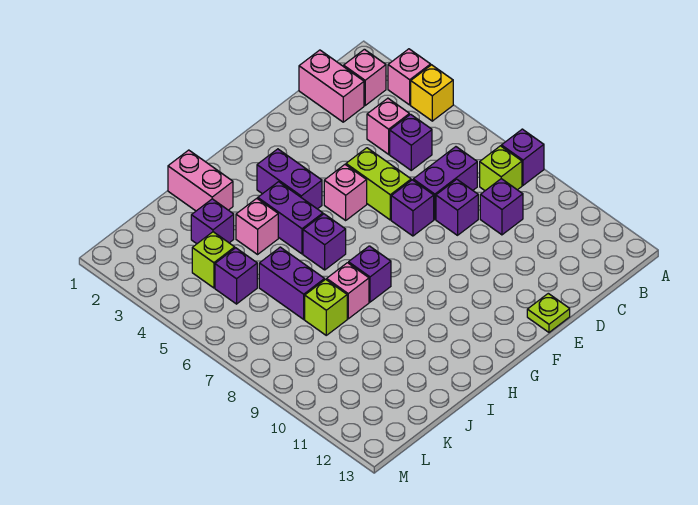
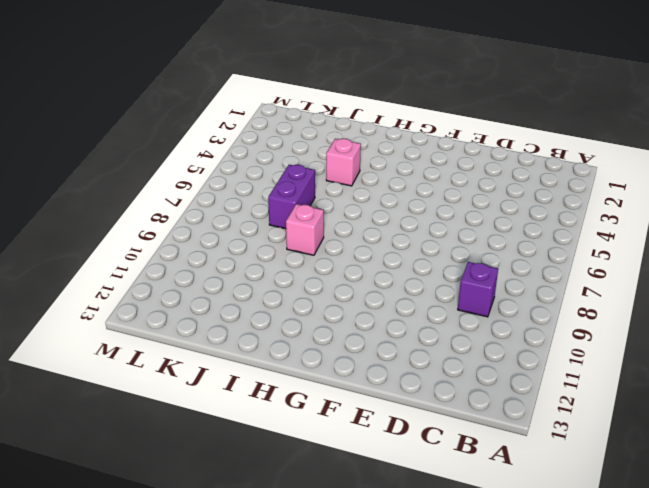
none -> pink 1x1 brick [388,49,431,105]
none -> yellow 1x1 brick [411,65,453,121]
none -> purple 1x1 brick [501,129,544,185]

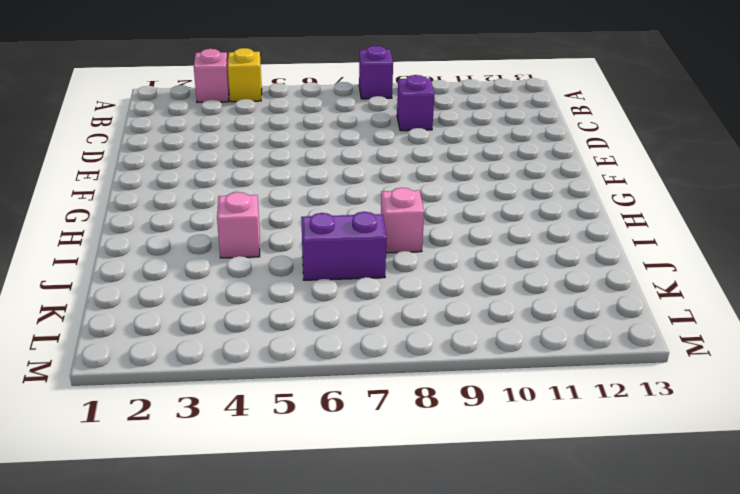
none -> pink 1x1 brick [344,49,386,105]
none -> lime 1x1 brick [480,146,522,191]
none -> pink 1x2 brick [299,50,364,122]

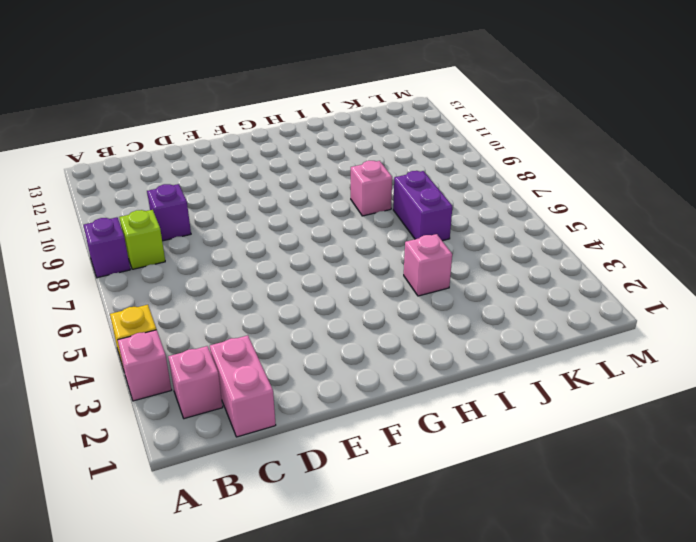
none -> pink 1x1 brick [367,98,409,154]
none -> purple 1x1 brick [390,114,432,170]
none -> purple 1x2 brick [413,147,477,219]

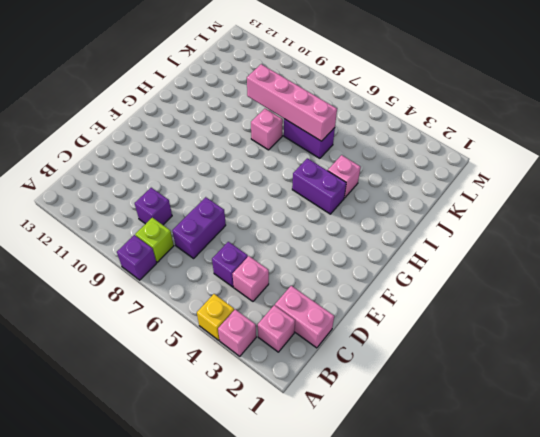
pink 1x4 brick [247,64,337,141] -> none
none -> purple 1x1 brick [436,179,478,235]
none -> lime 1x2 brick [346,148,411,220]
none -> purple 1x1 brick [391,180,434,236]

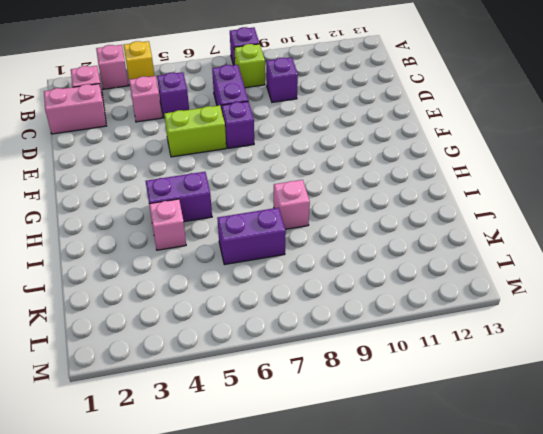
none -> purple 1x1 brick [436,179,478,235]
none -> lime 1x1 plate [527,293,570,332]
none -> pink 1x1 brick [324,165,367,220]

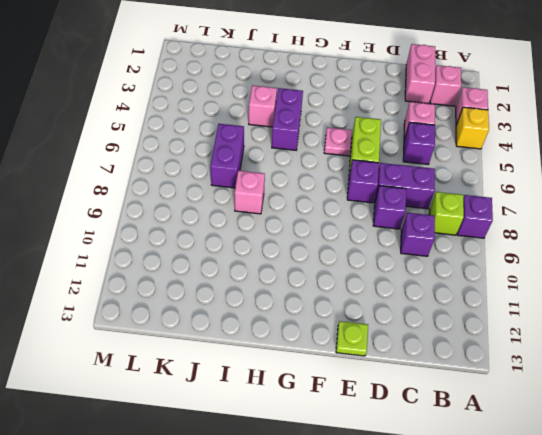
pink 1x1 plate [324,127,352,156] -> pink 1x1 brick [324,165,367,220]
none -> purple 1x2 brick [257,149,322,209]
none -> purple 1x1 brick [303,214,346,270]
none -> purple 1x1 brick [349,246,391,302]

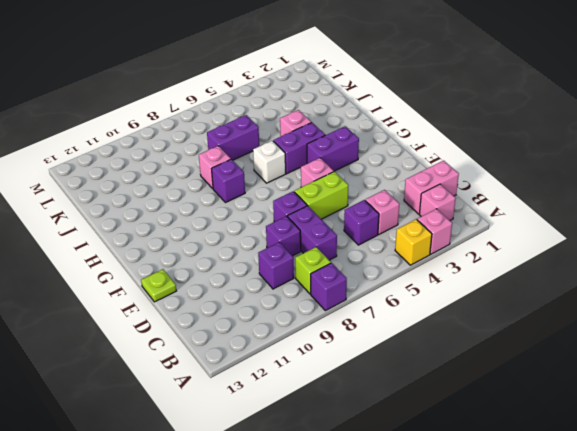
white 1x1 brick [253,141,286,183] -> purple 1x1 brick [303,214,346,270]
none -> pink 1x2 brick [168,150,233,211]
none -> purple 1x1 brick [191,199,234,244]
none -> lime 1x1 brick [305,279,347,335]

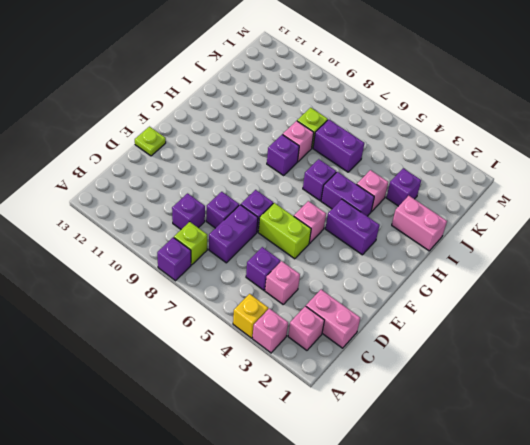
none -> lime 1x1 brick [192,232,235,288]
none -> purple 1x1 brick [215,248,257,304]

